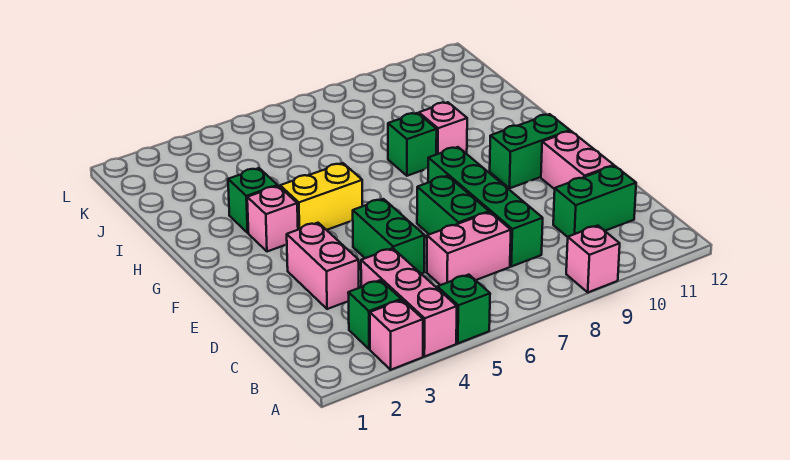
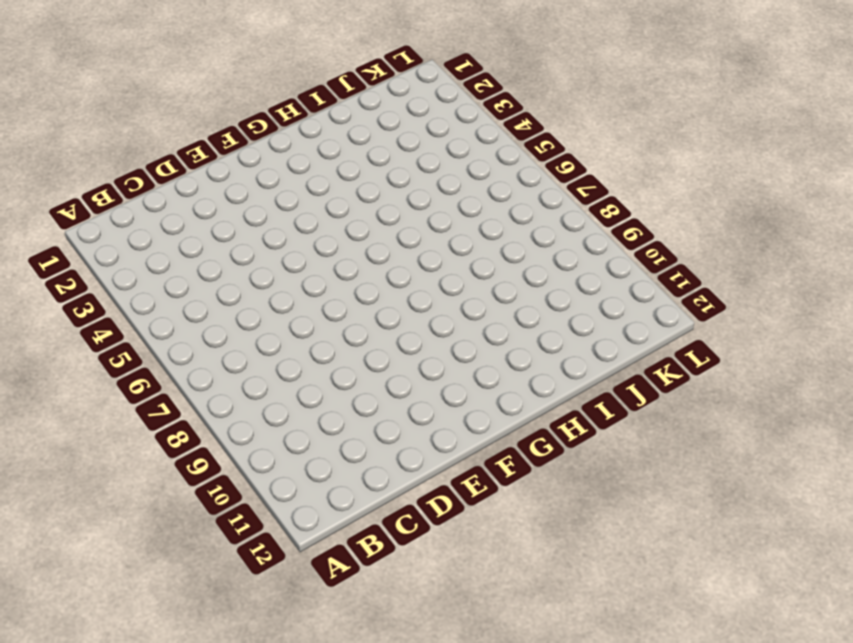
none -> pink 1x1 brick [370,300,423,370]
none -> pink 1x3 brick [361,248,457,357]
none -> green 1x1 brick [437,275,490,343]

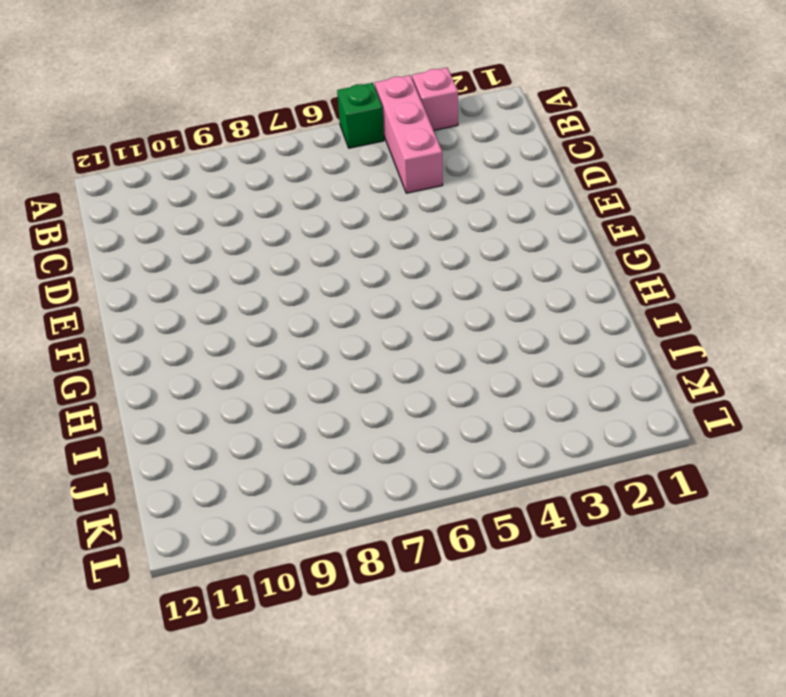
none -> pink 1x1 brick [566,225,620,292]
none -> green 1x1 brick [348,280,401,349]
none -> pink 1x2 brick [427,212,511,285]

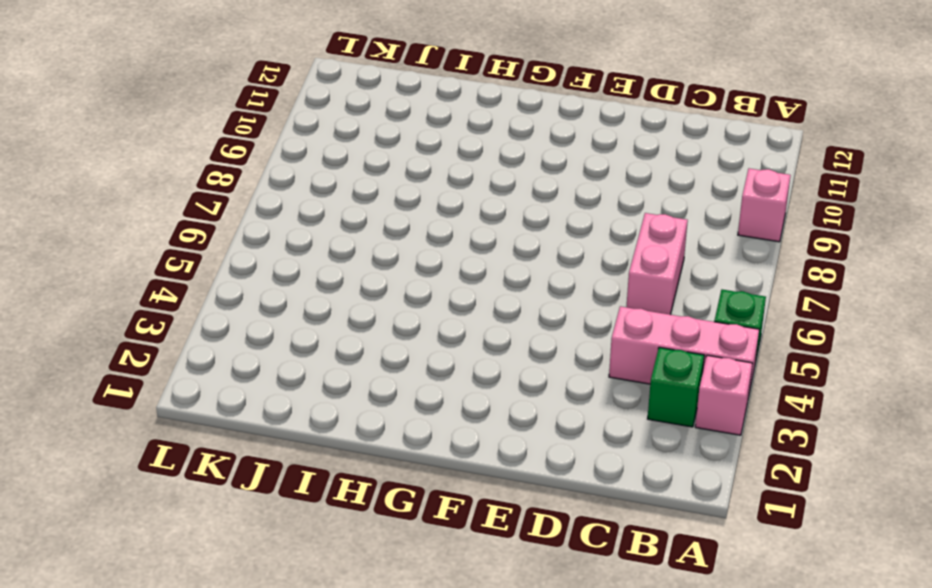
none -> green 1x4 brick [428,147,543,266]
none -> green 1x2 brick [553,166,636,237]
none -> pink 1x2 brick [287,223,359,309]

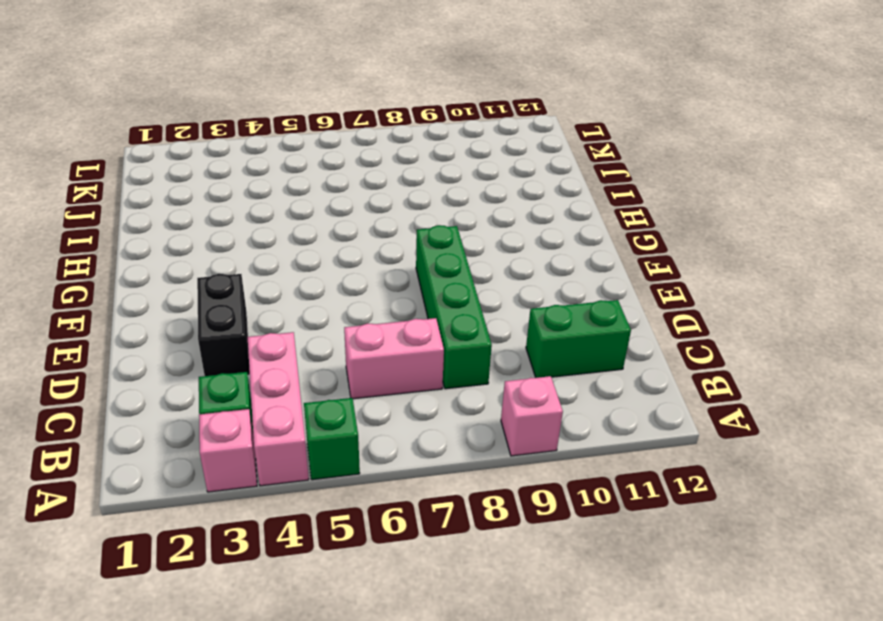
black 1x2 brick [197,274,250,376] -> pink 1x2 brick [287,223,359,309]
none -> green 1x2 brick [353,199,425,274]
none -> green 1x2 brick [417,176,489,234]
none -> pink 1x2 brick [541,131,614,189]

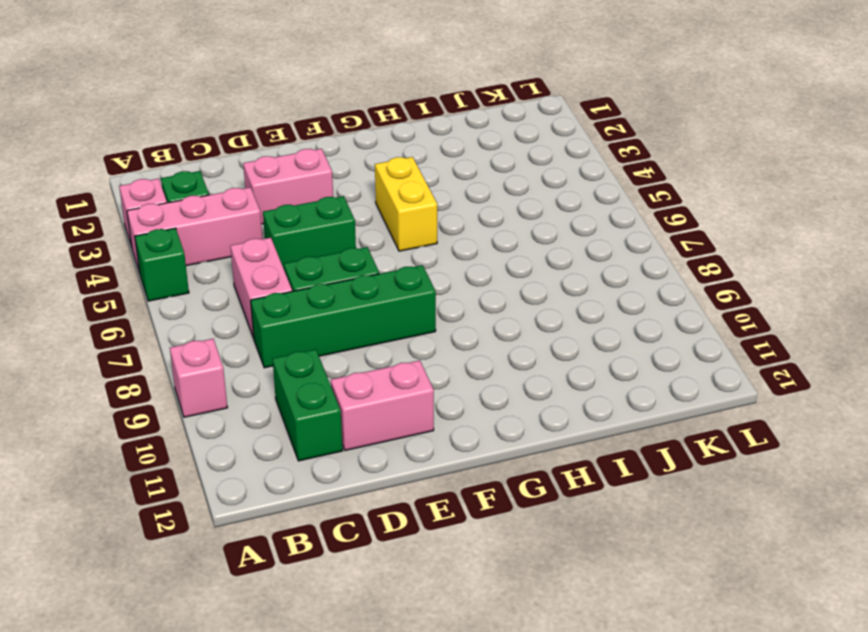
none -> green 1x2 brick [490,114,570,188]
none -> pink 1x1 brick [247,186,298,252]
none -> green 1x1 brick [228,168,278,233]

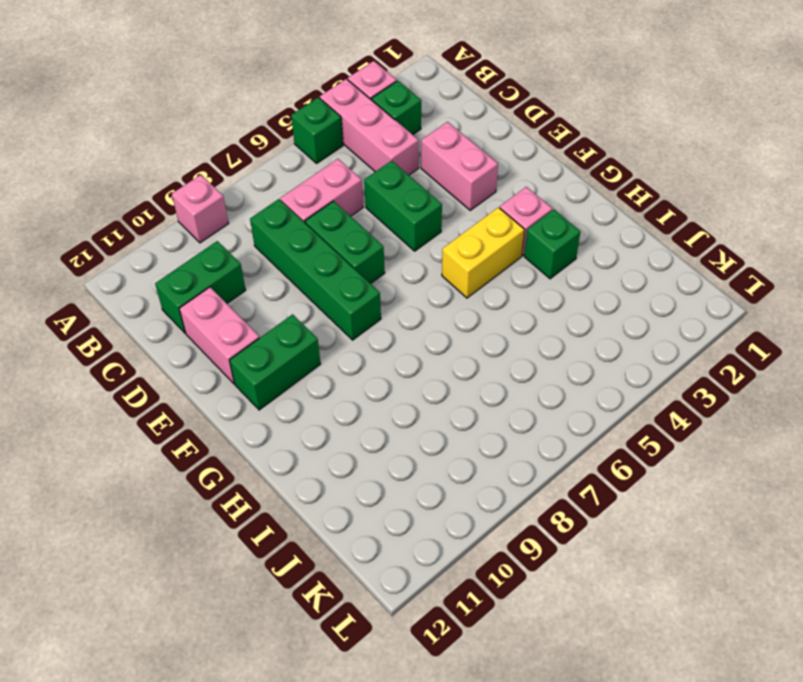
none -> green 1x1 brick [388,113,437,176]
none -> pink 1x1 brick [419,102,467,154]

